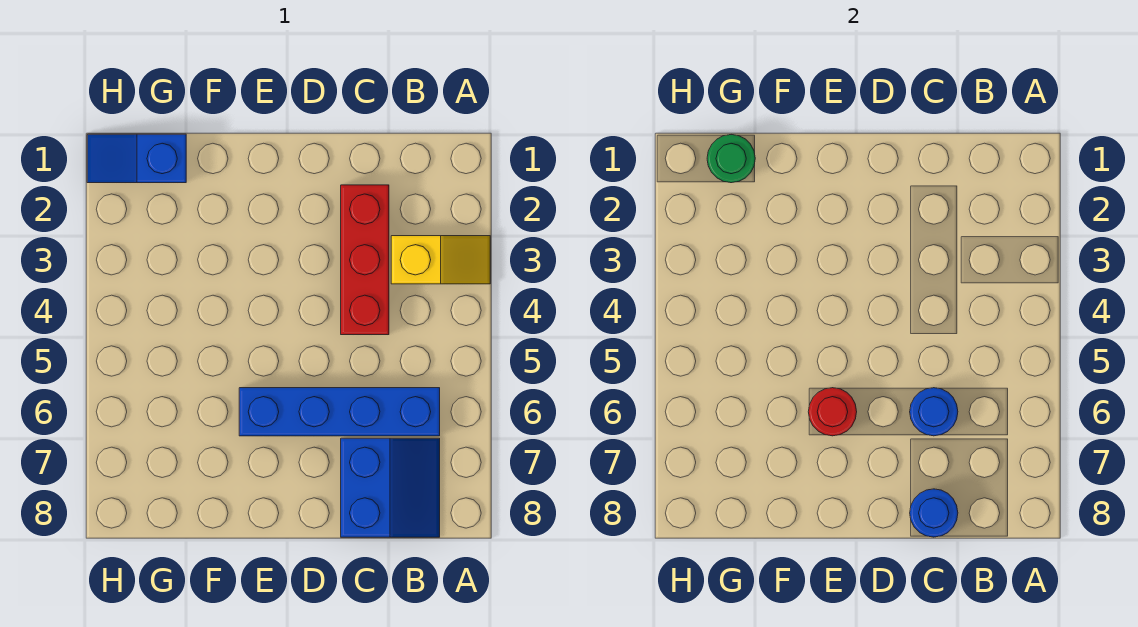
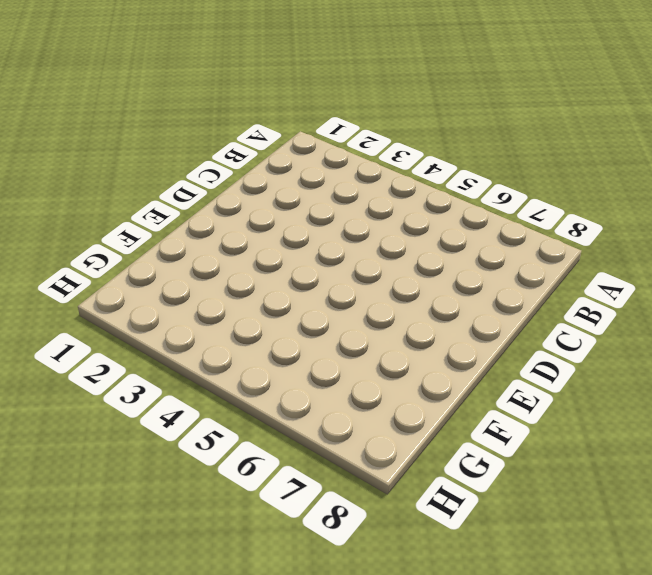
none -> yellow 1x2 slope [391,236,490,284]
none -> blue 1x4 brick [239,388,440,436]

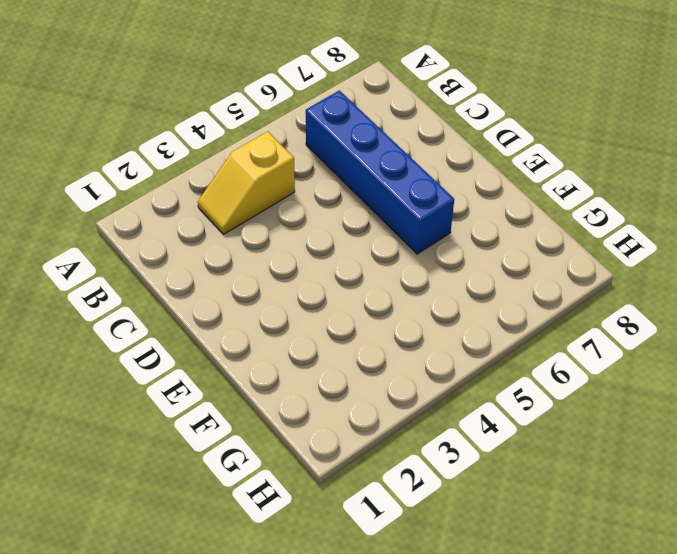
yellow 1x2 slope [198,132,295,234] -> yellow 1x2 slope turned to [391,236,490,284]
none -> blue 2x2 slope [341,438,440,537]
none -> red 1x3 brick [341,185,389,335]

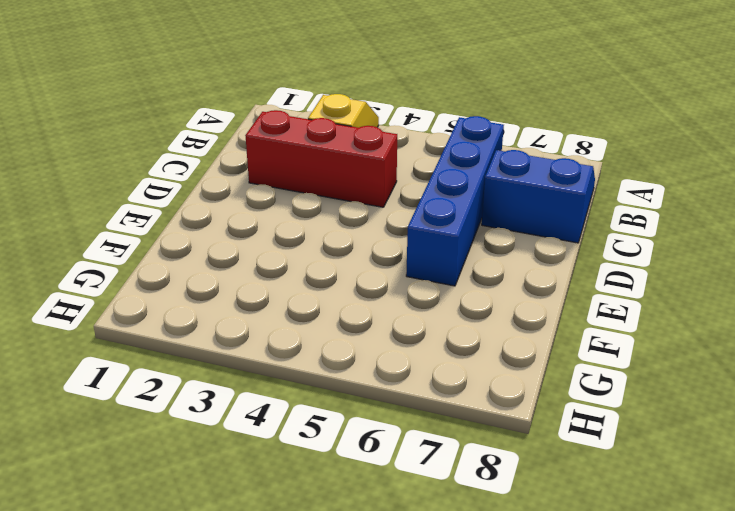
none -> blue 1x2 slope [87,134,186,183]
none -> blue 1x1 round brick [910,388,958,436]

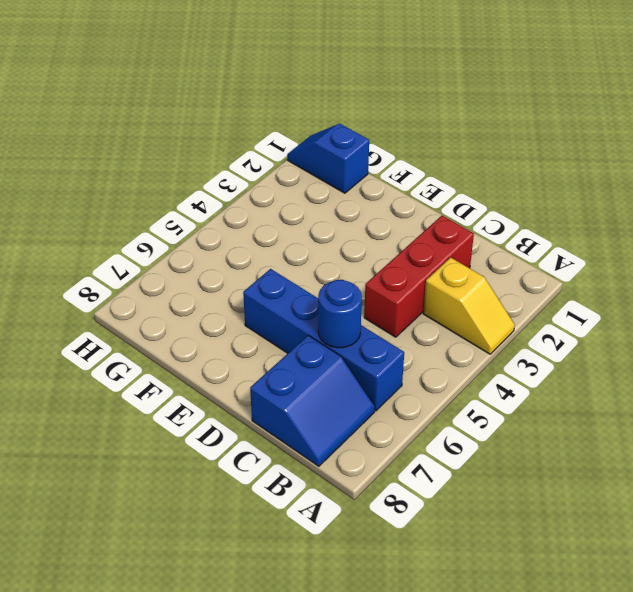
none -> blue 1x1 round brick [910,489,958,537]
none -> red 1x1 round brick [808,388,857,436]

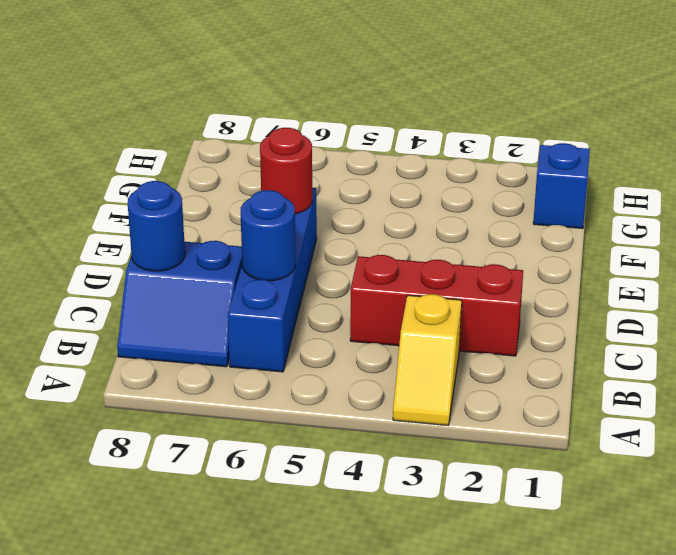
none -> green 1x1 round brick [707,135,755,183]

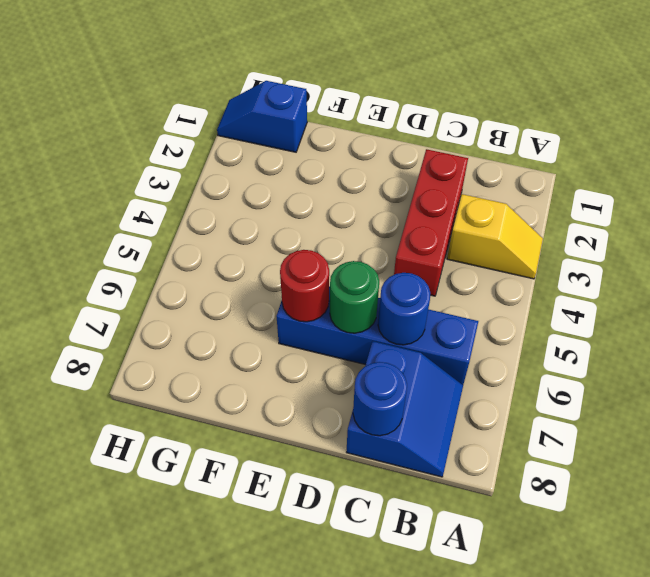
green 1x1 round brick [330,261,379,333] -> green 1x1 round brick moved to [707,135,755,183]

